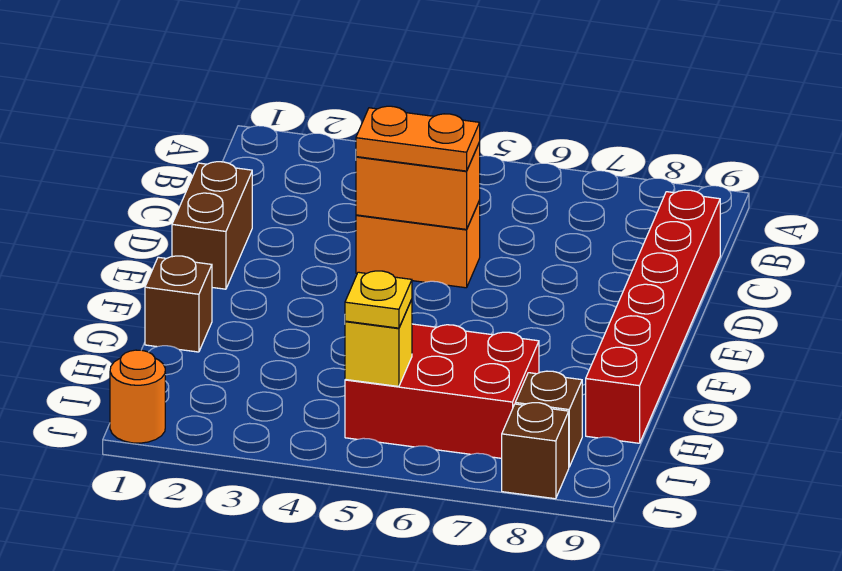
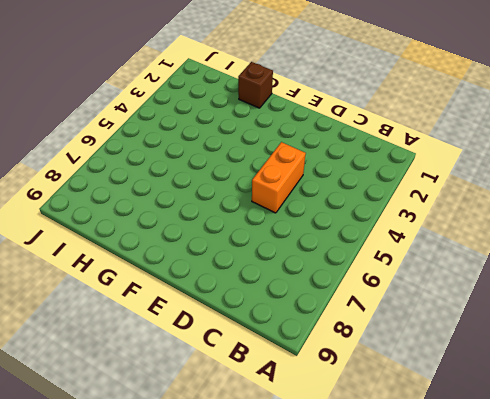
none -> red 1x6 brick [586,190,720,443]
none -> brown 1x2 brick [172,162,252,289]
none -> red 2x3 brick [345,324,539,458]

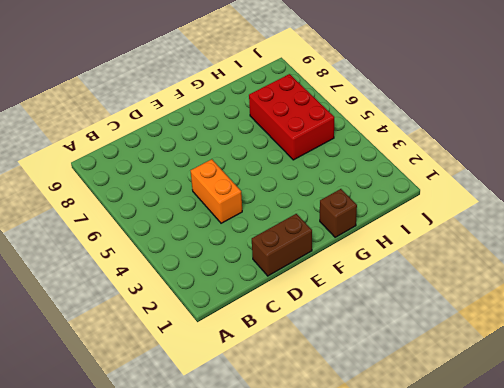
none -> red 1x6 brick [586,190,720,443]
none -> brown 1x1 brick [515,371,582,467]
none -> orange 1x1 round brick [110,350,165,443]

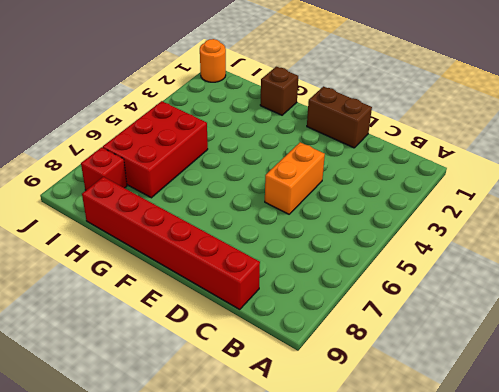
red 1x1 brick [81,147,127,190] -> brown 1x1 brick [515,371,582,467]
none -> brown 1x1 brick [502,403,569,499]
none -> orange 1x2 brick [356,142,480,229]
none -> yellow 1x1 brick [345,300,412,386]

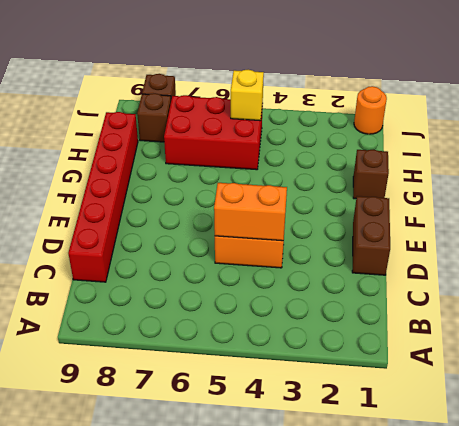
none -> orange 1x2 plate [356,106,480,171]
none -> yellow 1x1 plate [345,271,412,328]

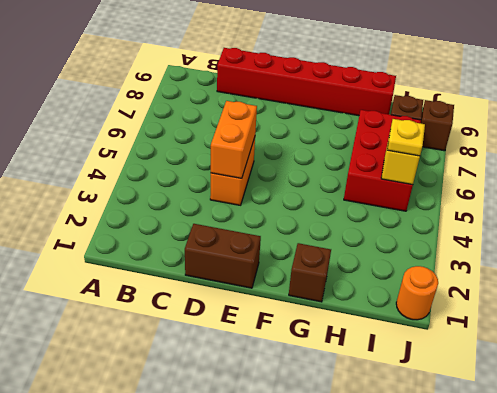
none -> orange 1x2 plate [356,106,480,171]

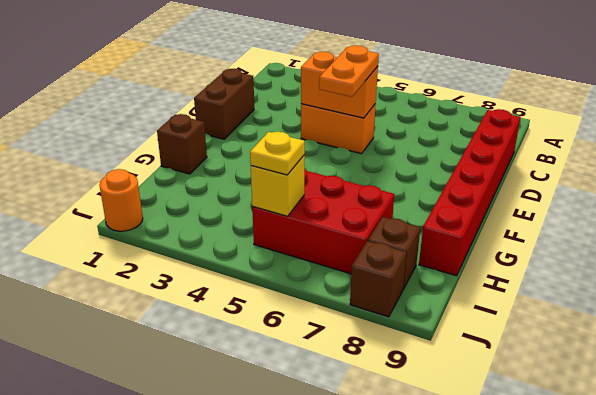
orange 1x2 plate [319,45,379,97] -> orange 1x2 plate turned to [356,106,480,171]

